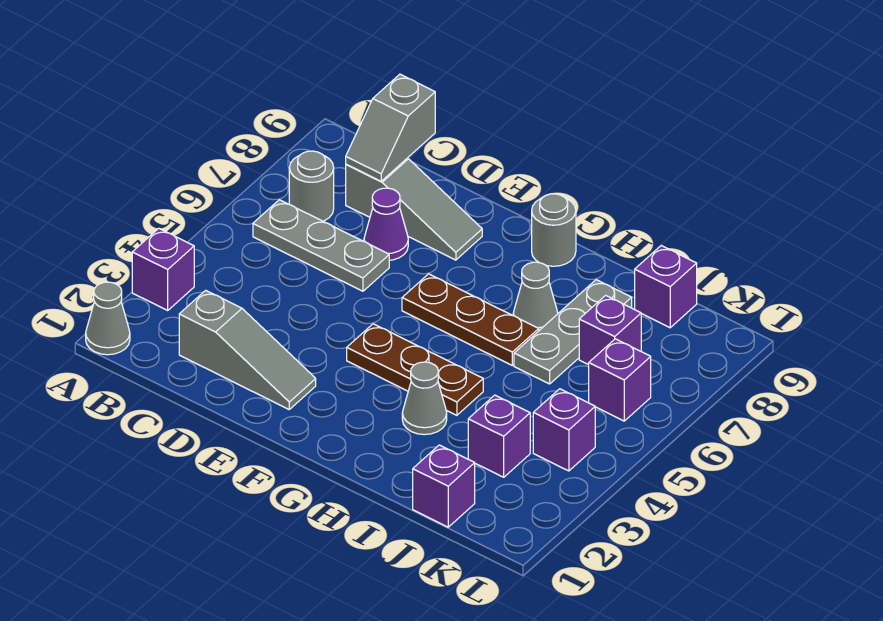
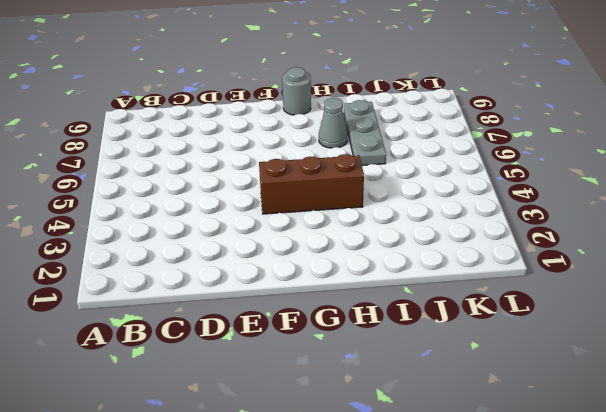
brown 1x3 brick [259,154,364,214] -> brown 1x3 plate [347,324,483,415]
none -> grey 1x1 cone [86,282,130,355]
none -> purple 1x1 brick [132,228,194,310]
none -> grey 1x3 plate [253,200,389,291]

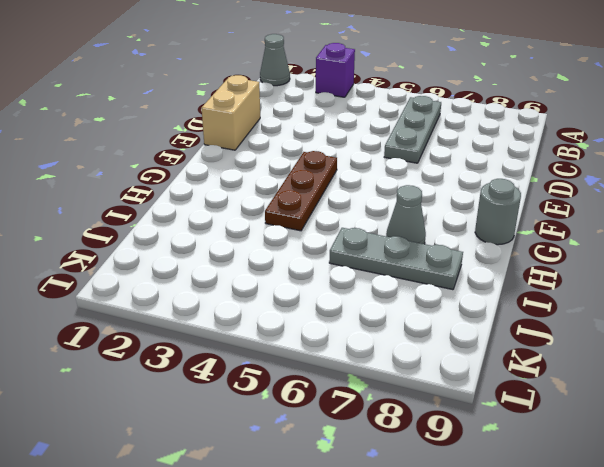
tan 1x2 brick [202,75,260,150] -> none
none -> grey 1x1 round brick [289,151,334,221]
none -> grey 1x3 slope [179,290,316,409]
none -> grey 1x3 slope [346,158,482,260]

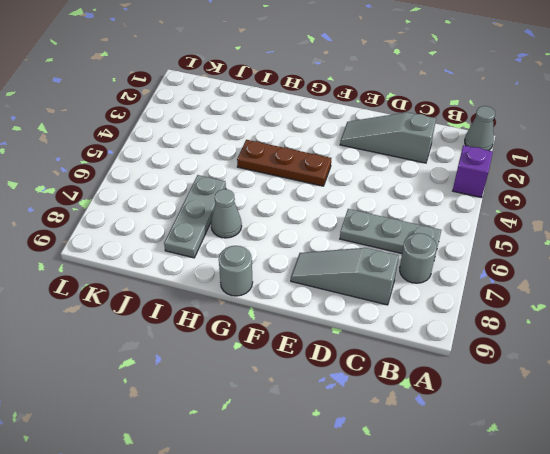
none -> purple 1x1 cone [364,188,408,260]
none -> brown 1x3 plate [402,274,539,365]
none -> grey 1x1 cone [402,362,447,435]

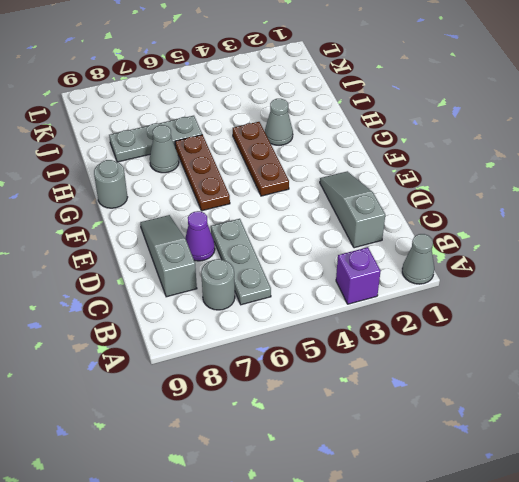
none -> purple 1x1 brick [413,445,475,527]
none -> purple 1x1 brick [468,395,530,477]
none -> purple 1x1 brick [579,295,641,365]

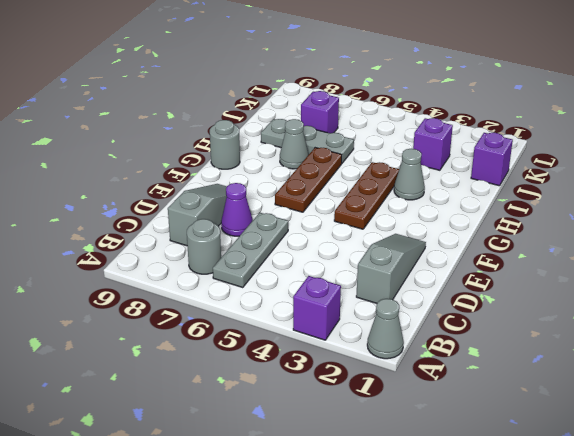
none -> purple 1x1 brick [635,246,697,328]
none -> purple 1x1 brick [533,389,595,471]
none -> purple 1x1 brick [589,339,651,421]

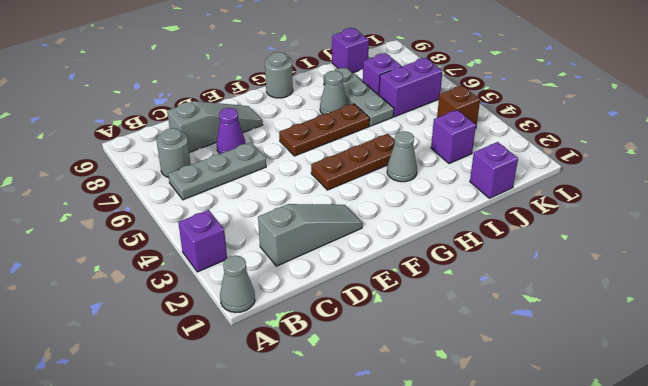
purple 1x2 brick [379,58,443,117] -> purple 1x1 brick [589,339,651,421]
brown 1x1 brick [437,86,480,126] -> purple 1x1 brick [533,389,595,471]
none -> grey 1x2 slope [346,74,435,181]

